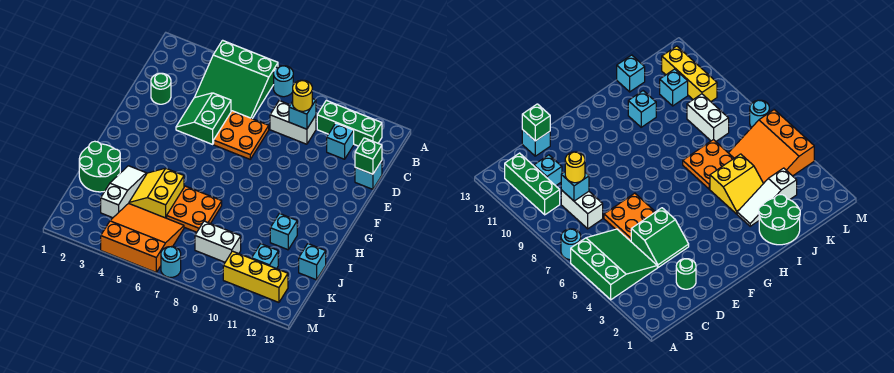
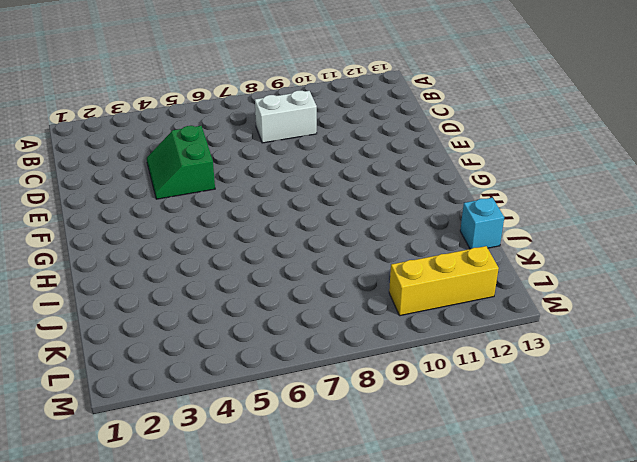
none -> green 3x3 slope [195,40,278,119]
none -> cyan 1x1 round brick [274,66,293,97]
none -> green 1x3 brick [317,101,382,146]

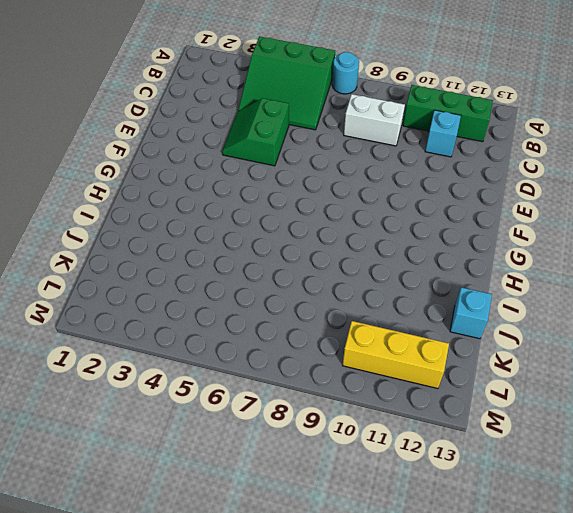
none -> green 1x1 round brick [151,73,171,104]
none -> orange 2x2 plate [214,111,269,159]
none -> cyan 1x1 brick [355,161,382,189]

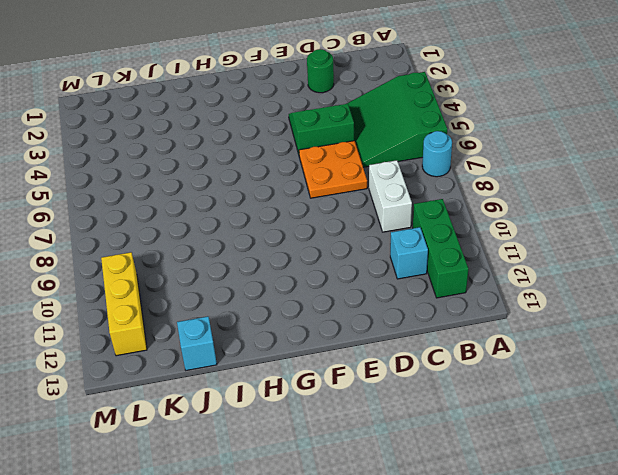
none -> cyan 1x1 brick [355,161,382,189]
none -> green 2x2 round brick [79,141,120,192]
none -> white 1x3 slope [101,166,146,218]

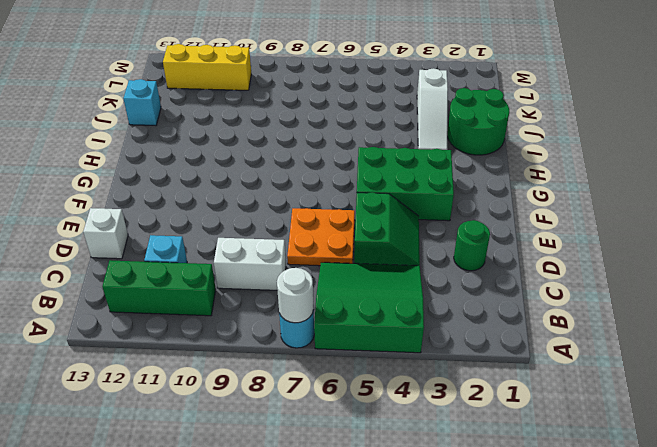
white 1x1 round brick [277,268,314,323] -> none
white 1x1 brick [83,208,128,259] -> cyan 1x1 brick [355,161,382,189]
green 2x3 brick [357,147,454,221] -> none
none -> yellow 2x2 slope [129,168,184,218]
none -> orange 2x2 plate [167,186,222,232]
none -> cyan 1x1 brick [270,214,297,250]

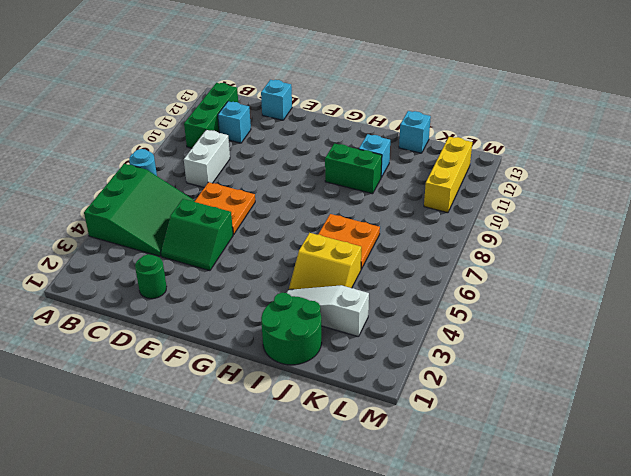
green 1x2 brick [325,144,382,194] -> none
none -> orange 3x3 slope [101,203,184,272]
none -> white 1x2 brick [195,221,241,262]
none -> cyan 1x1 brick [252,244,278,269]

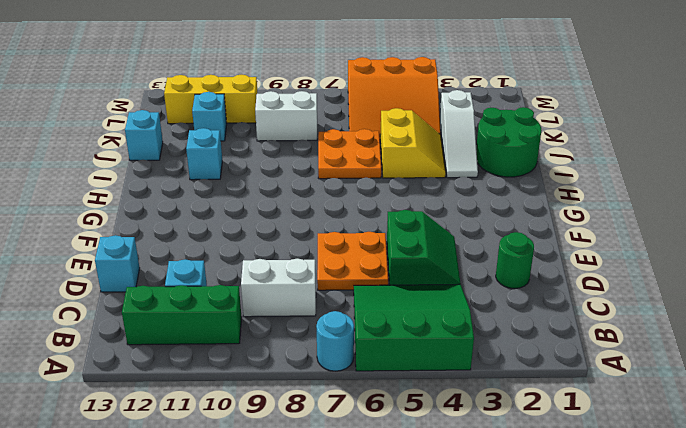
none -> cyan 1x1 round brick [161,246,181,277]
none -> cyan 1x1 brick [289,99,316,129]
none -> green 1x1 brick [355,138,382,174]

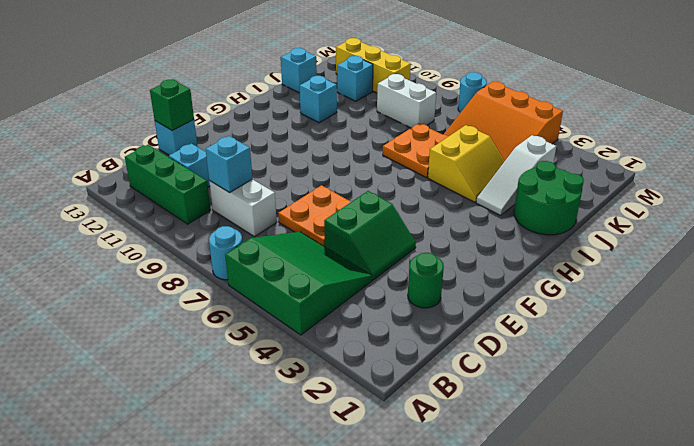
none -> yellow 1x1 round brick [293,80,312,111]

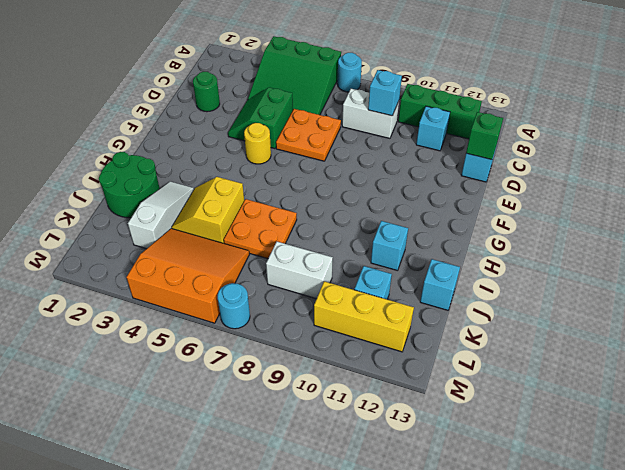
yellow 1x1 round brick [244,123,271,164] -> yellow 1x1 round brick moved to [293,80,312,111]

